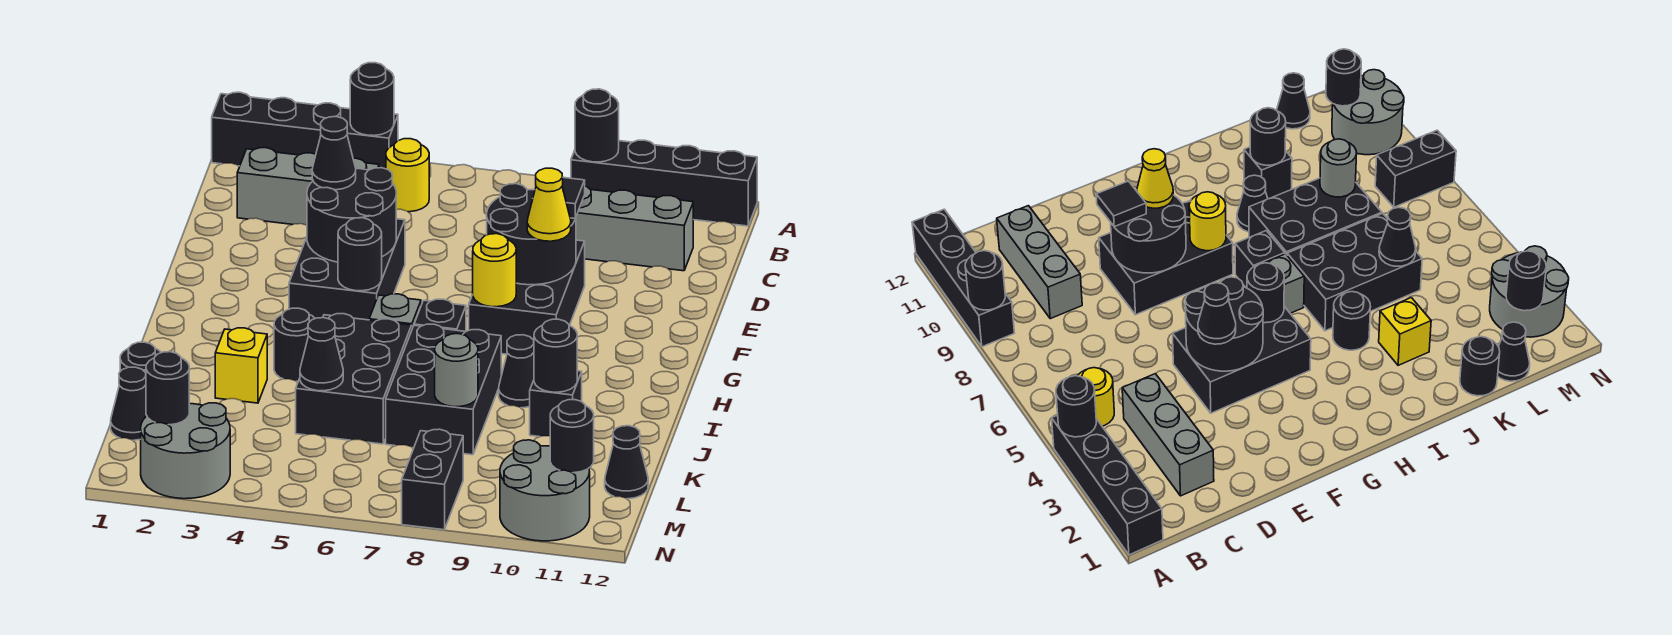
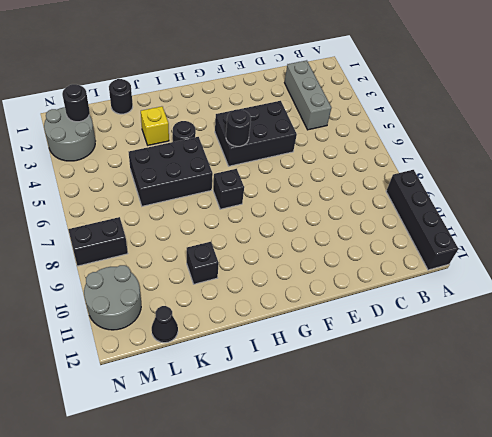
none -> black 1x4 brick [212,92,398,169]
none -> yellow 1x1 round brick [386,139,429,212]
none -> grey 1x3 brick [576,186,693,271]
none -> black 2x3 brick [469,240,585,354]

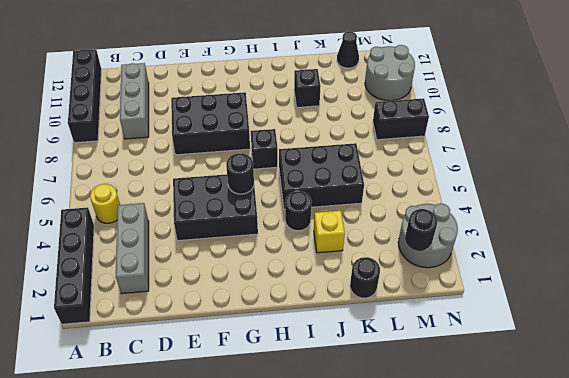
none -> grey 1x1 brick [369,294,421,329]
none -> black 2x3 brick [386,324,501,455]
none -> black 1x1 cone [499,335,534,408]
none -> black 1x1 cone [111,367,147,440]

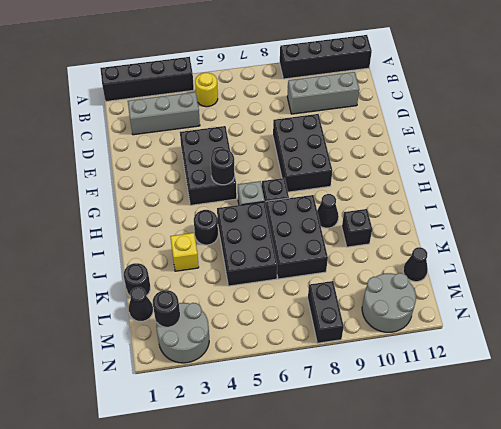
none -> black 1x1 round brick [350,63,394,136]
none -> black 1x1 round brick [575,89,619,162]
none -> black 2x2 round brick [307,168,396,262]
none -> black 2x2 round brick [487,184,576,285]

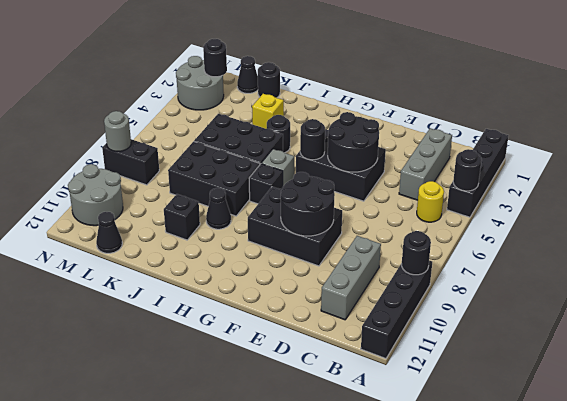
grey 1x1 round brick [104,111,131,151] -> grey 1x1 round brick moved to [435,334,478,407]
none -> yellow 1x1 round brick [473,234,516,307]
none -> black 1x1 round brick [534,319,577,392]
none -> black 1x1 cone [300,318,343,391]
none -> black 1x1 round brick [550,400,594,473]

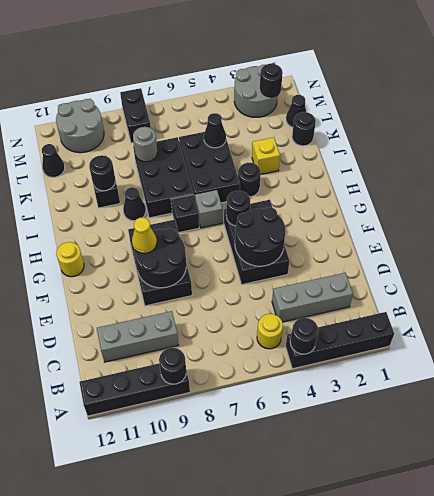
yellow 1x1 round brick [56,242,84,277] -> yellow 1x1 round brick moved to [473,234,516,307]
none -> black 1x1 round brick [550,400,594,473]
none -> black 1x1 cone [312,117,356,190]
none -> black 1x1 tile [562,178,585,218]

